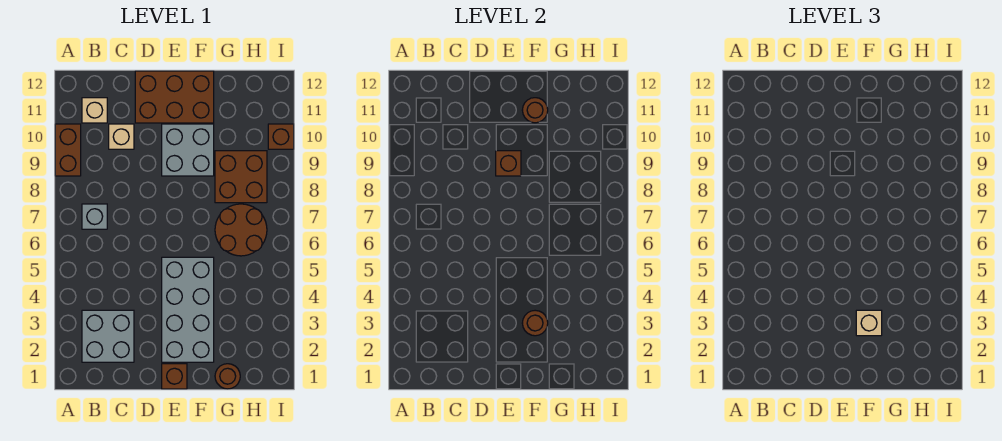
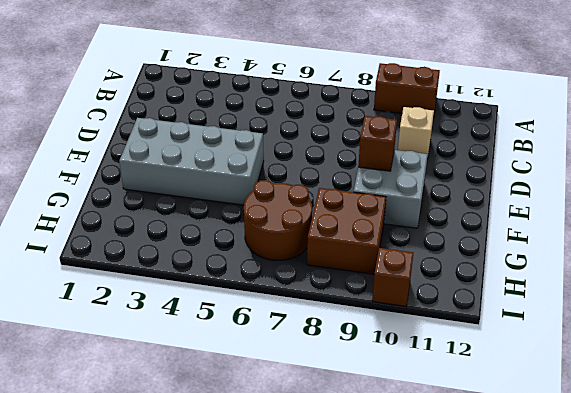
none -> grey 2x2 brick [82,310,134,362]
none -> grey 1x1 brick [82,204,107,229]
none -> tan 1x1 brick [82,98,107,123]

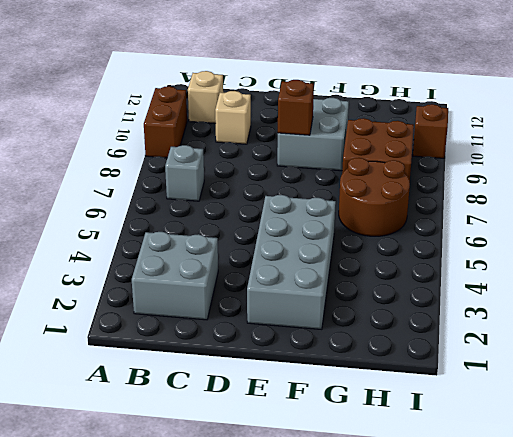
none -> brown 2x3 brick [135,71,214,123]
none -> brown 1x1 brick [162,364,187,389]
none -> brown 1x1 round brick [215,364,240,389]

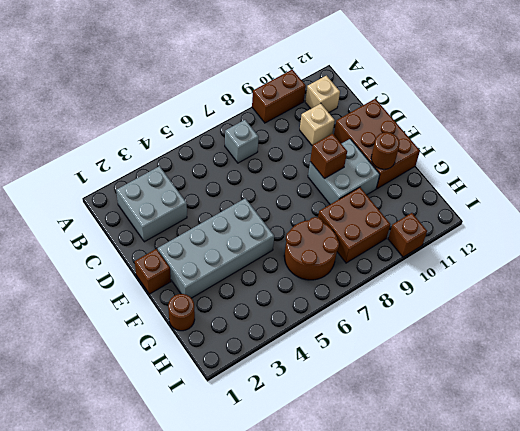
none -> brown 1x1 round brick [522,310,548,336]
none -> tan 1x1 brick [856,310,882,336]

